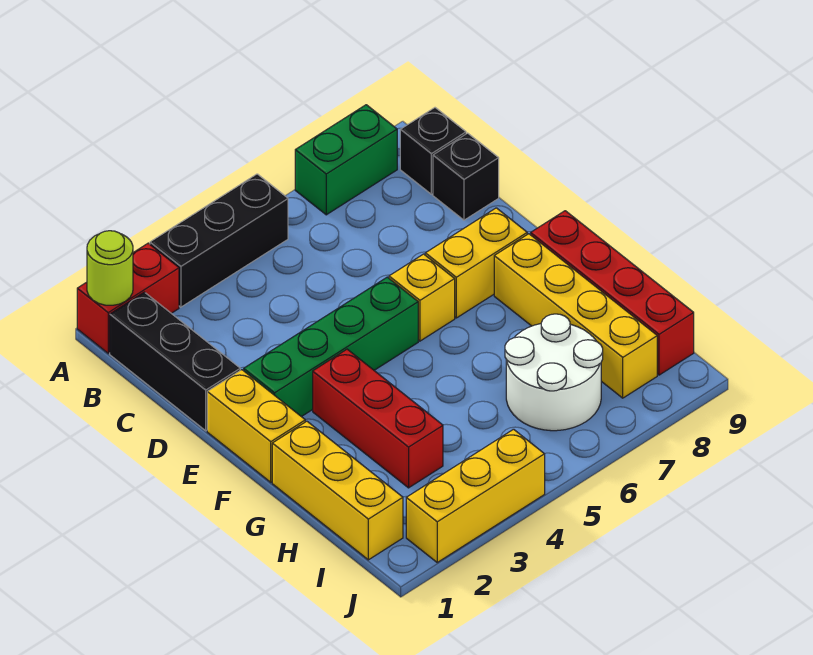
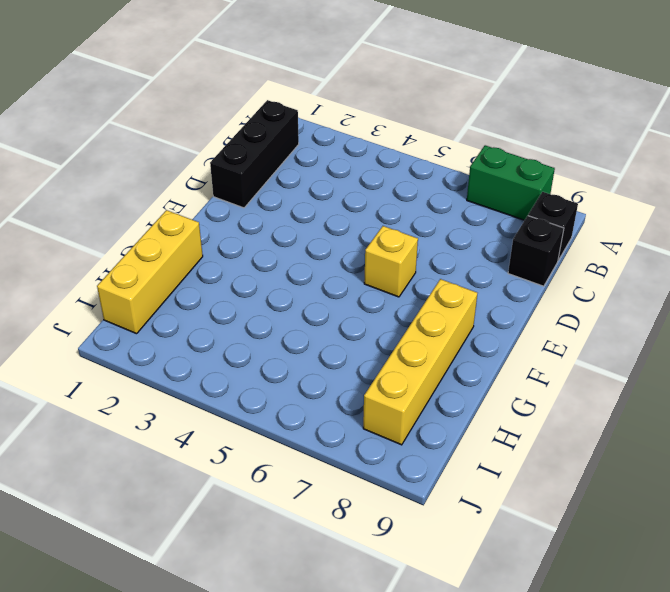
none -> red 1x2 brick [77,243,179,353]
none -> black 1x3 brick [150,174,288,307]
none -> yellow 1x2 brick [207,370,305,482]

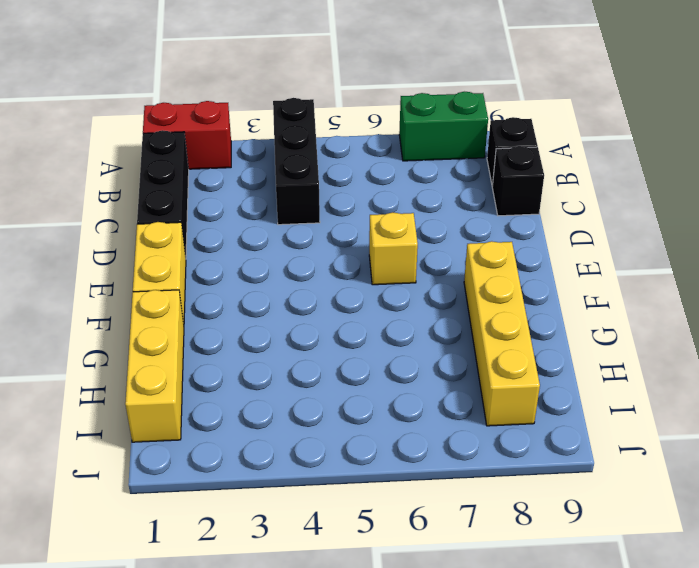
black 1x3 brick [273,98,320,225] -> black 1x3 brick turned to [150,174,288,307]
none -> green 1x4 brick [244,277,418,417]
none -> yellow 1x2 brick [425,208,527,318]
none -> red 1x3 brick [313,349,443,488]

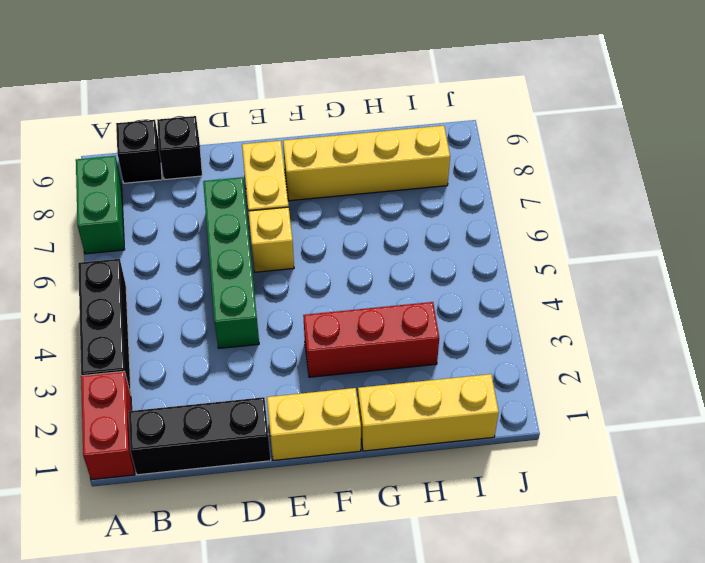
green 1x4 brick [203,177,259,348] -> green 1x4 brick moved to [244,277,418,417]
none -> red 1x4 brick [531,211,694,375]
none -> white 2x2 round brick [505,314,603,431]
none -> yellow 1x3 brick [406,429,545,562]

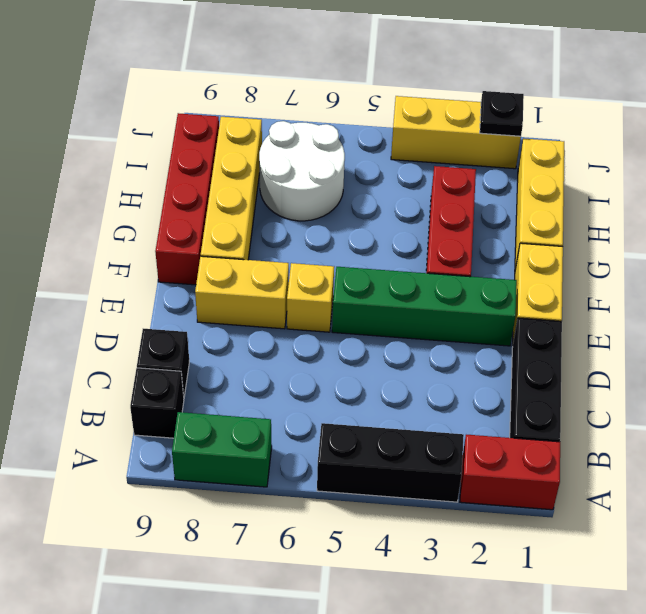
black 1x1 plate [480,91,524,136] -> none
none -> lime 1x1 round brick [87,231,133,305]

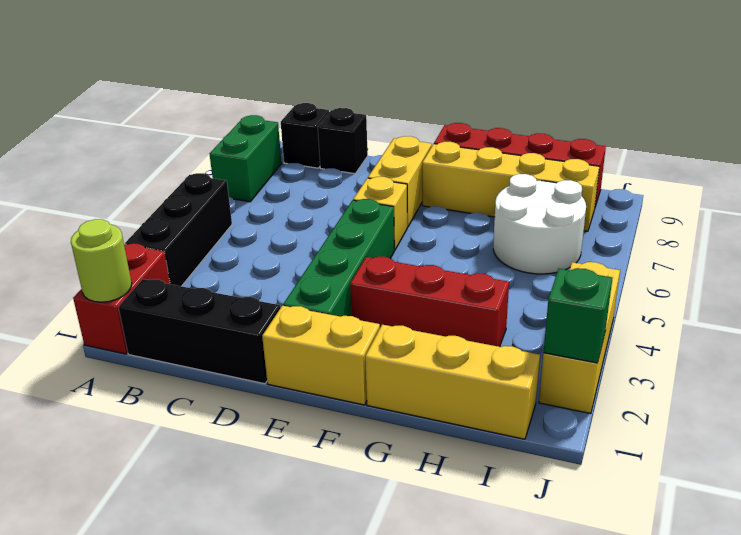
green 1x1 brick [544,268,612,363] -> none

